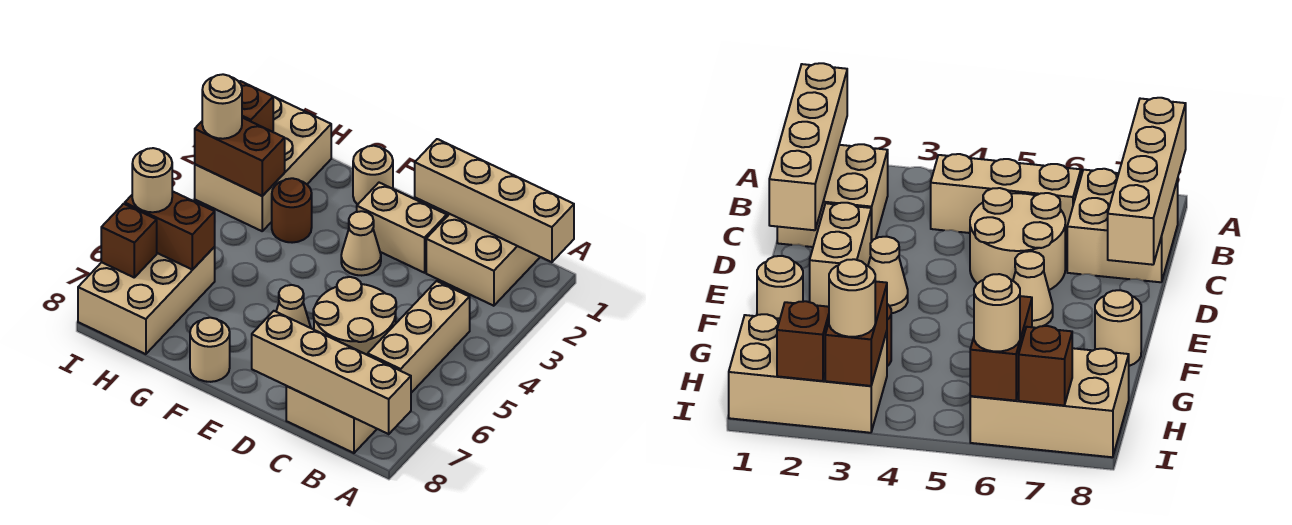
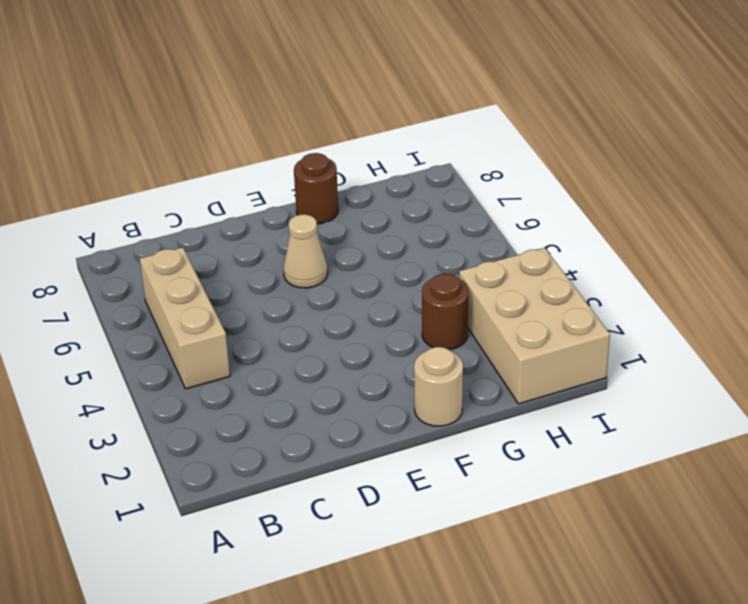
brown 1x1 round brick [294,153,338,224] -> tan 1x1 round brick [190,318,230,382]
none -> tan 2x2 brick [426,214,539,306]
none -> tan 2x2 brick [286,386,377,453]
none -> tan 2x2 round brick [313,277,396,355]

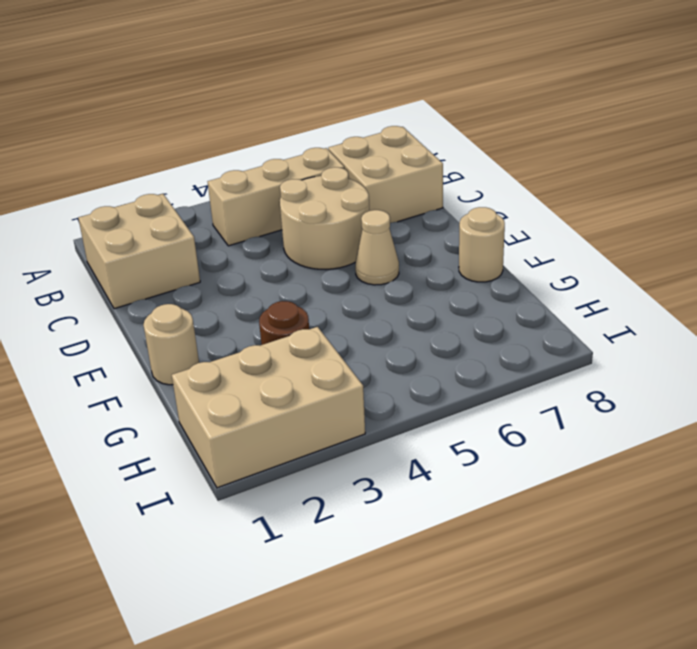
none -> tan 1x2 brick [357,183,447,273]
none -> tan 1x1 cone [341,211,381,276]
none -> tan 2x3 brick [78,247,215,354]

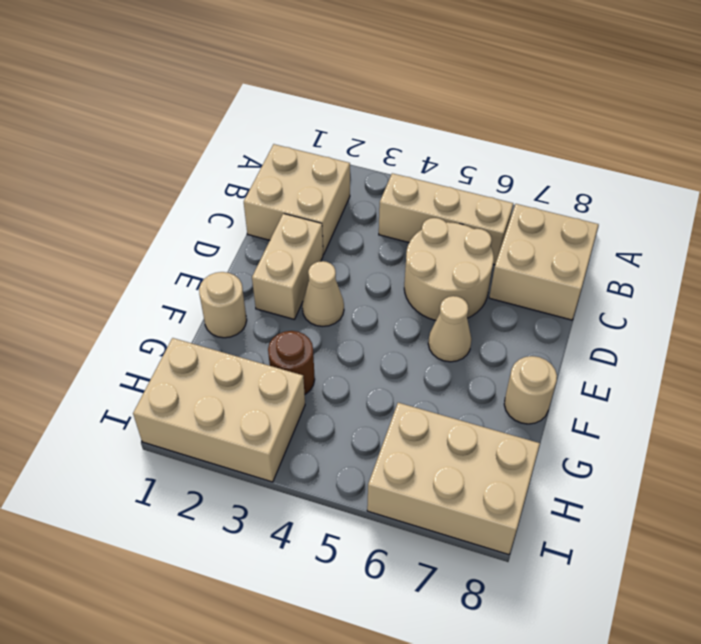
none -> tan 1x4 brick [415,139,574,262]
none -> tan 1x4 brick [252,311,411,434]
none -> brown 1x2 brick [195,118,285,196]

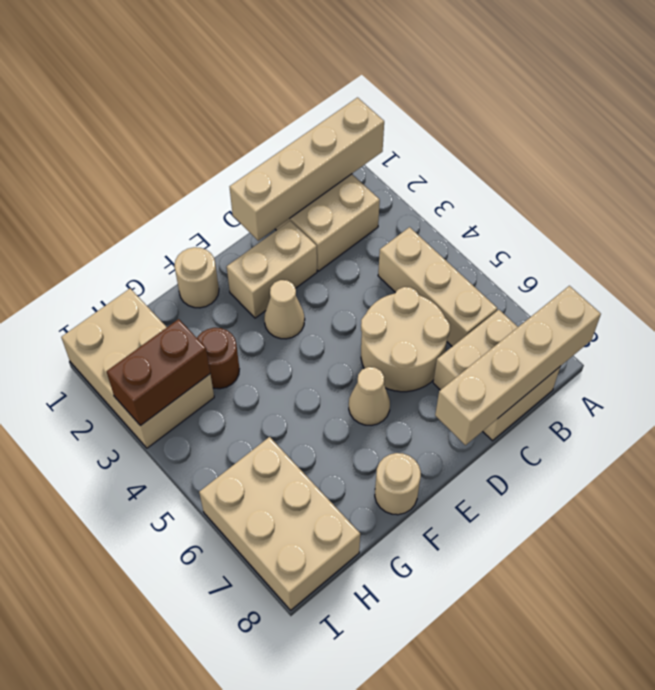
none -> brown 1x2 brick [125,191,215,270]
none -> brown 1x1 brick [239,81,273,132]
none -> brown 1x1 brick [101,204,157,277]

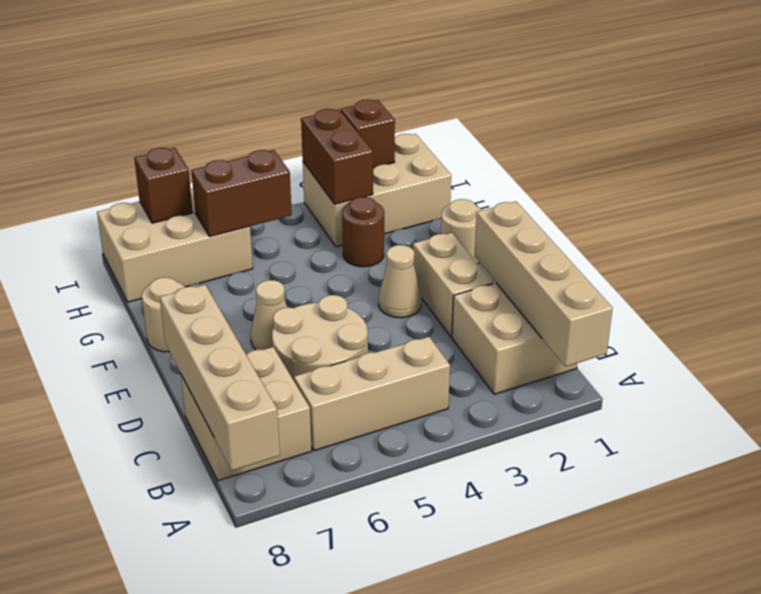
brown 1x2 brick [191,150,292,237] -> brown 1x2 brick turned to [125,191,215,270]
none -> tan 1x1 round brick [202,74,242,139]
none -> tan 1x1 round brick [132,148,172,212]

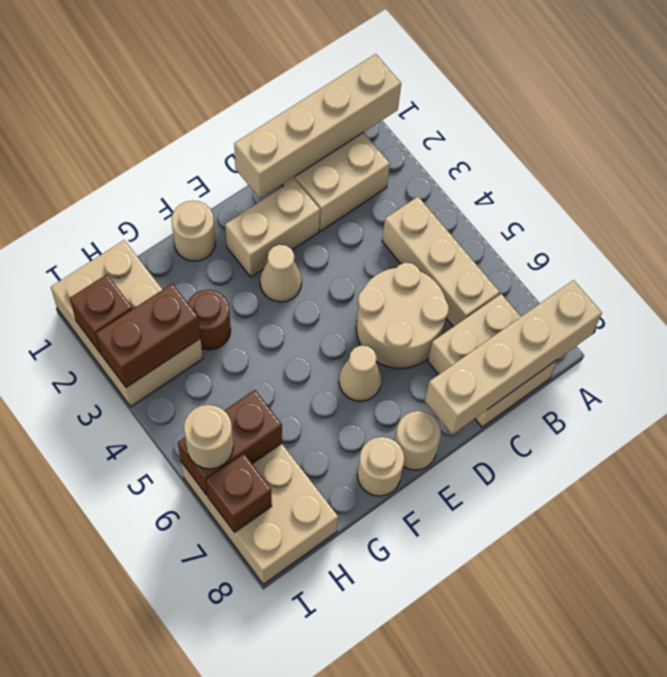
tan 1x1 round brick [395,411,441,470] -> tan 1x1 round brick moved to [202,74,242,139]

